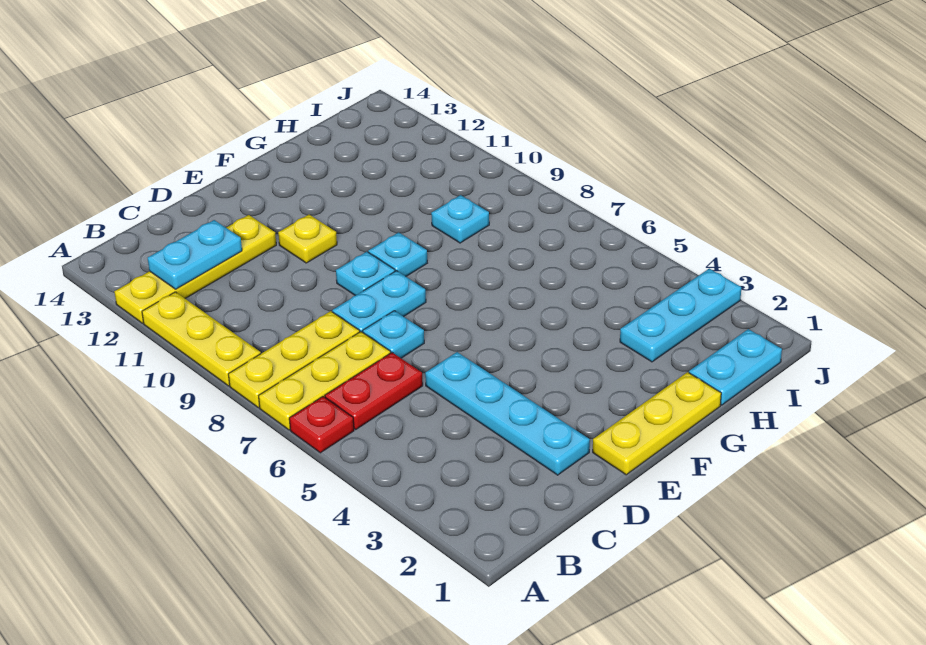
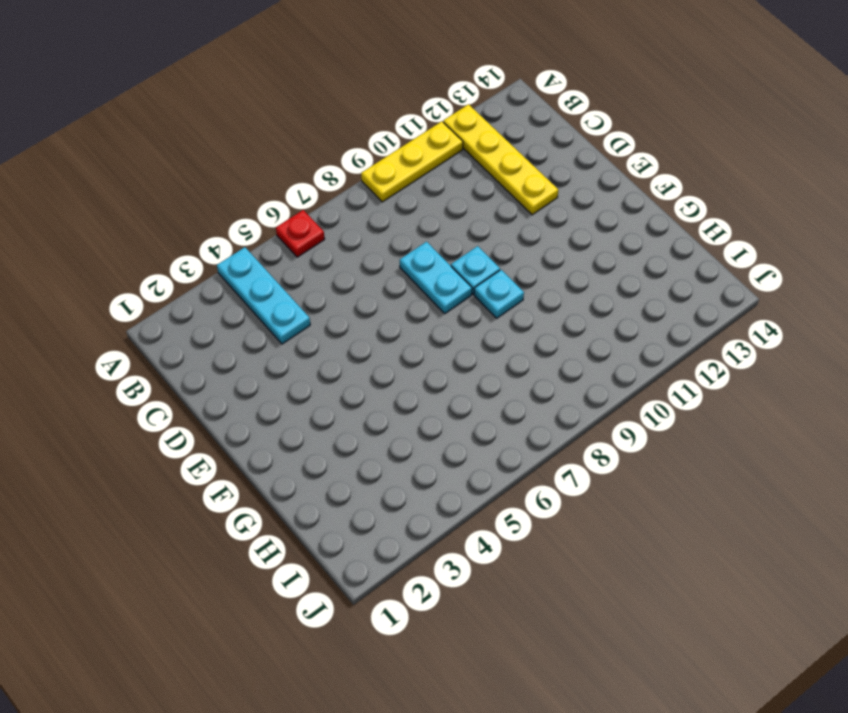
cyan 1x3 plate [217,247,310,344] -> cyan 1x3 plate moved to [620,269,741,362]
none -> yellow 1x3 plate [259,332,391,430]
none -> yellow 1x3 plate [228,311,360,408]
none -> red 1x2 plate [325,353,423,429]

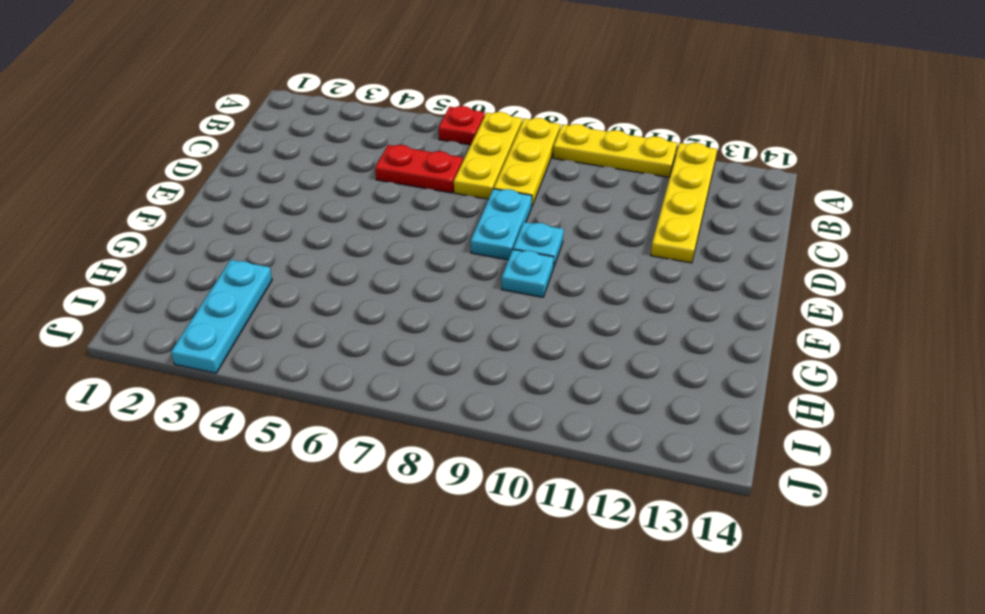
red 1x2 plate [375,145,463,193] -> red 1x2 plate turned to [325,353,423,429]
none -> cyan 1x4 plate [425,352,590,475]
none -> cyan 1x1 plate [363,311,424,358]
none -> yellow 1x3 plate [593,372,721,475]

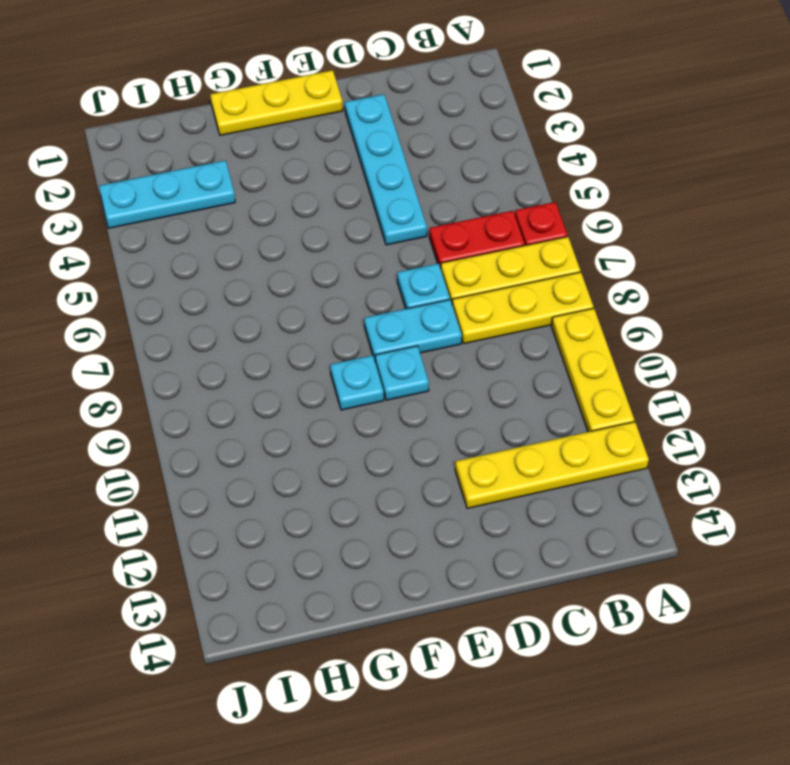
none -> yellow 1x1 plate [278,215,337,263]
none -> cyan 1x2 plate [689,329,782,405]
none -> cyan 1x1 plate [431,195,489,243]

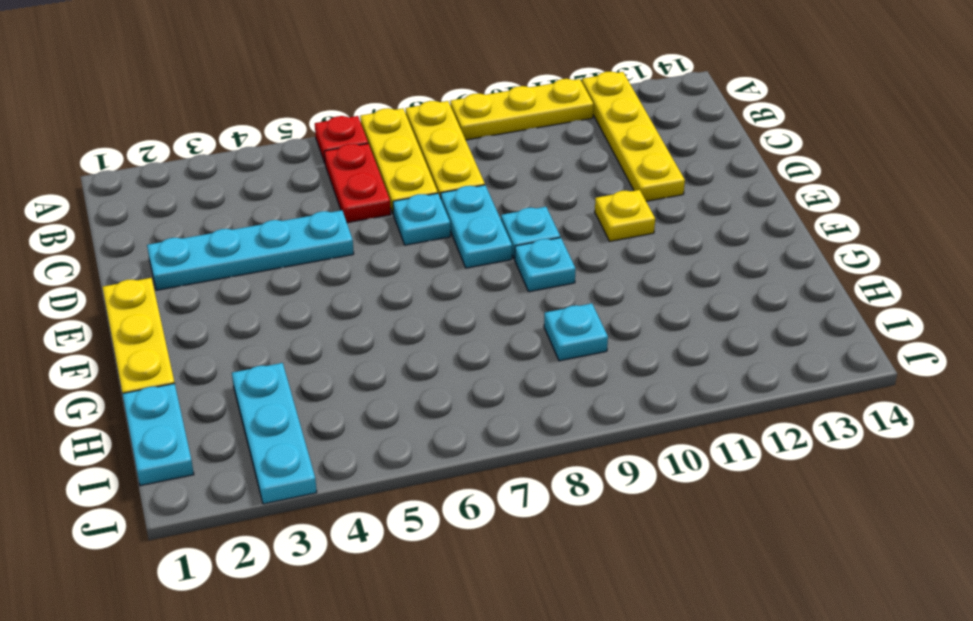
none -> cyan 1x2 plate [148,220,242,289]

